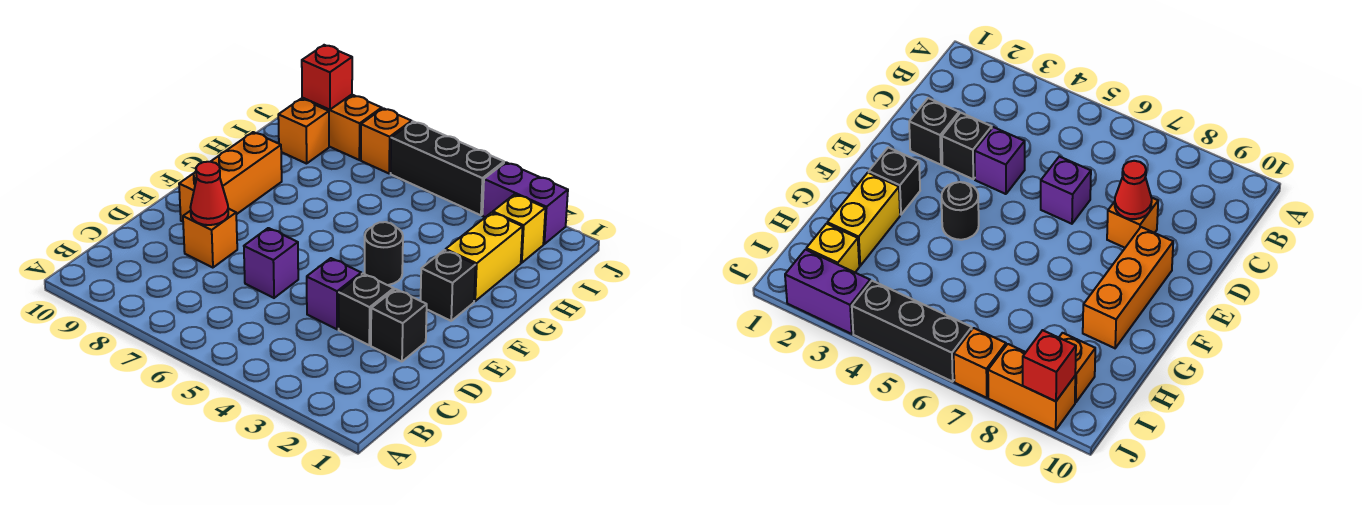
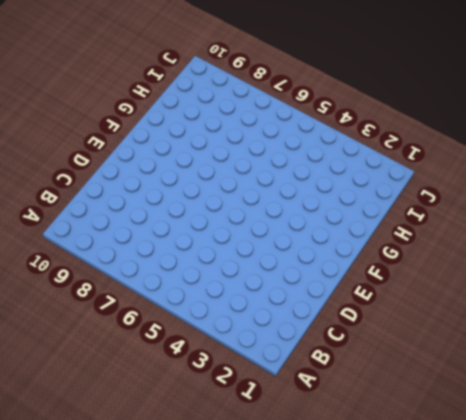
none -> black 1x1 brick [371,289,427,362]
none -> black 1x1 brick [339,274,394,345]
none -> purple 1x1 brick [307,258,361,329]

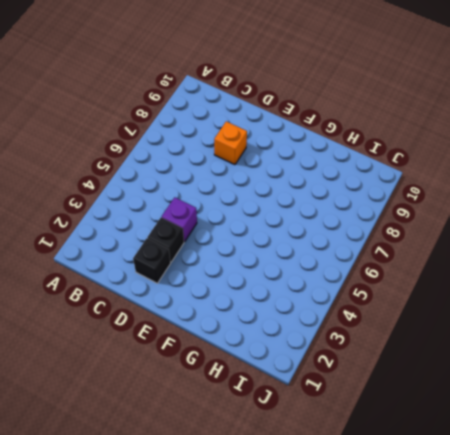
none -> purple 1x1 brick [244,228,298,298]
none -> orange 1x3 brick [179,132,282,222]
none -> black 1x1 brick [421,250,476,321]

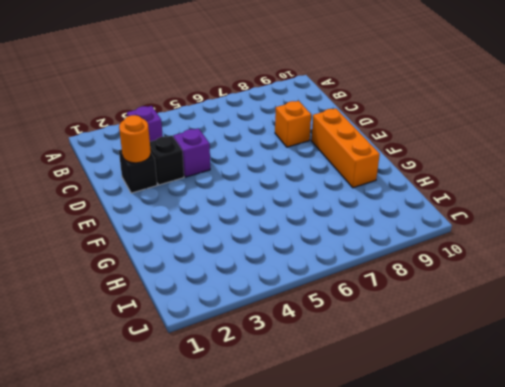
purple 1x1 brick [127,106,163,142] -> purple 1x1 brick moved to [244,228,298,298]
orange 1x1 round brick [119,115,151,163] -> none
none -> black 1x1 brick [421,250,476,321]
none -> black 1x1 round brick [365,222,403,285]
none -> yellow 1x2 brick [446,212,523,301]

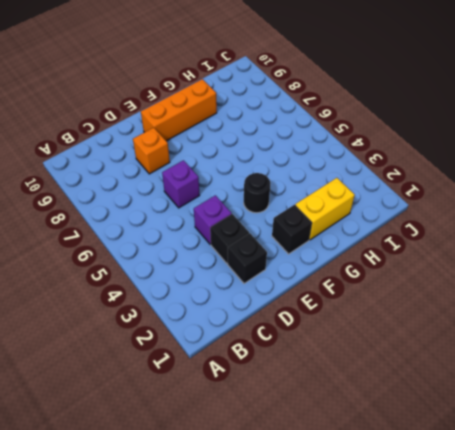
none -> yellow 1x1 brick [493,194,545,263]
none -> orange 1x1 brick [278,99,329,164]
none -> purple 1x2 brick [483,162,568,244]

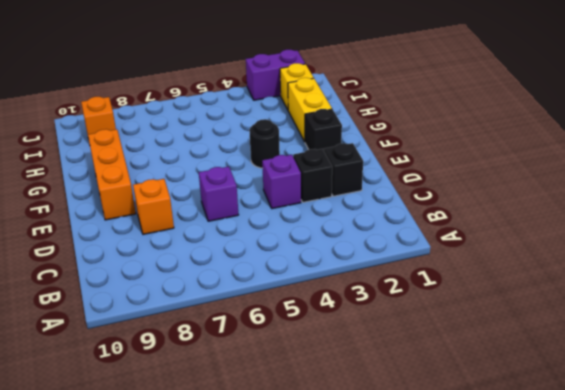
none -> black 1x3 brick [391,122,504,215]
none -> orange 1x1 brick [361,108,412,173]
none -> orange 1x2 brick [302,95,382,160]

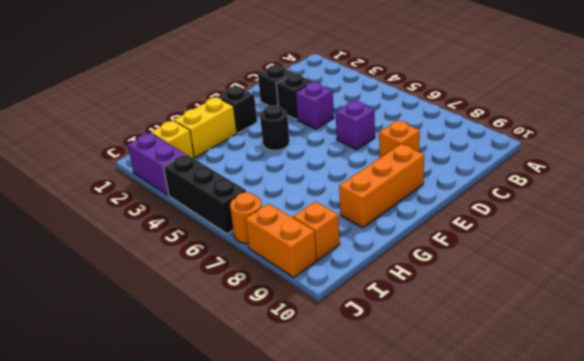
orange 1x1 round brick [230,192,262,244] -> orange 1x1 brick [361,108,412,173]
none -> red 1x1 cone [190,162,228,225]
none -> red 1x1 brick [302,45,352,110]

